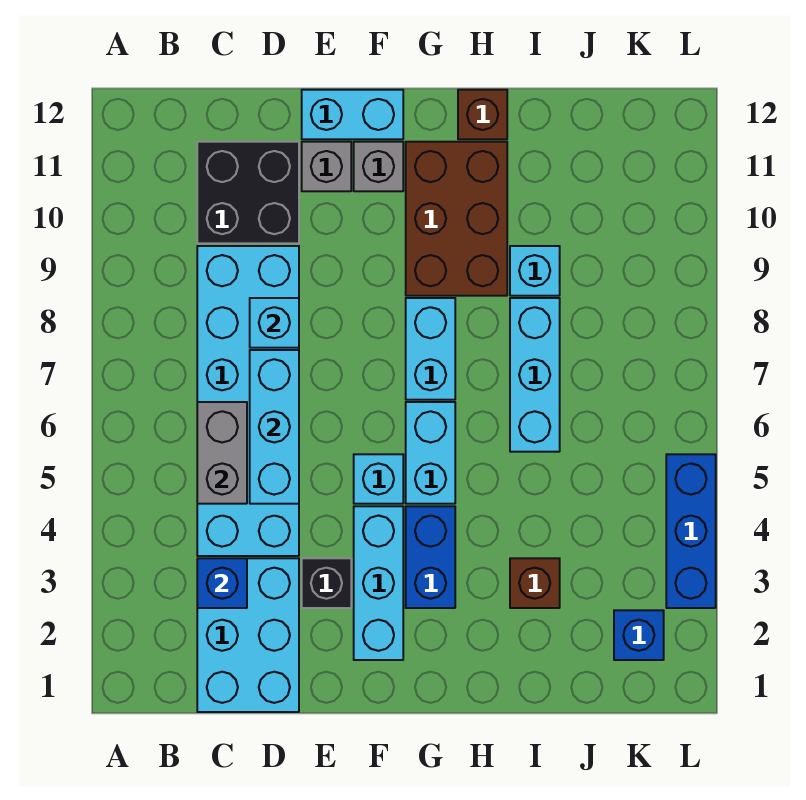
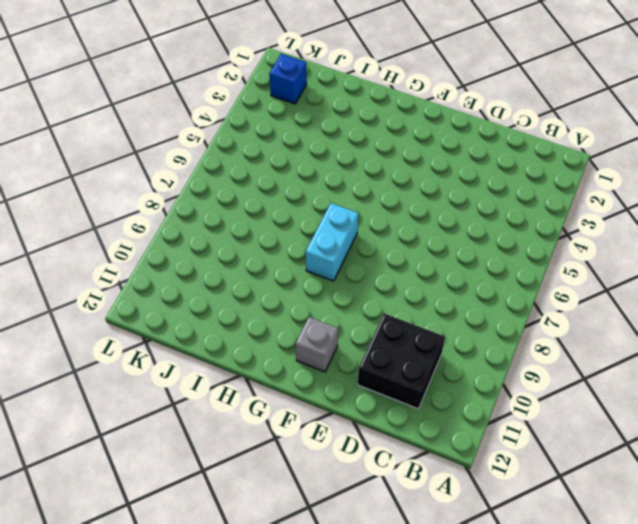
none -> cyan 2x3 brick [197,558,299,712]
none -> cyan 2x6 brick [197,246,299,556]
none -> black 1x1 brick [302,558,351,608]

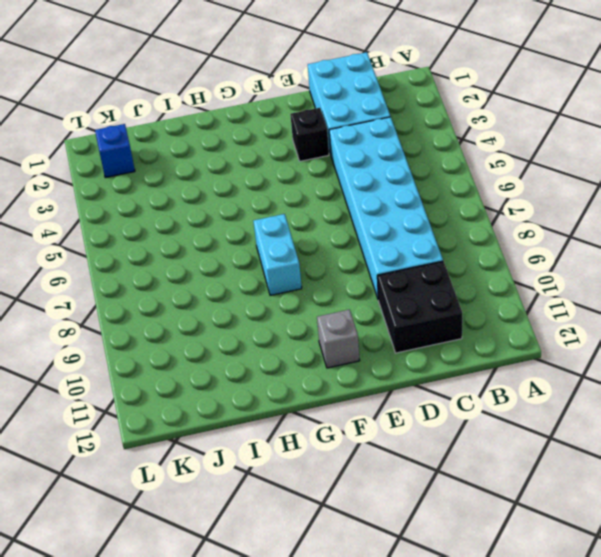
none -> grey 1x1 brick [302,142,351,191]
none -> cyan 1x2 brick [302,90,403,139]
none -> cyan 1x3 brick [354,506,403,660]

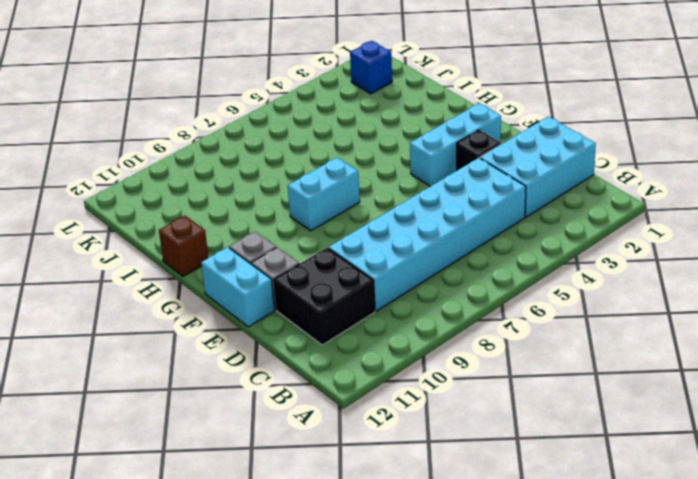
none -> cyan 1x1 brick [354,454,403,504]
none -> blue 1x2 brick [406,506,455,608]
none -> cyan 1x2 brick [406,402,455,504]

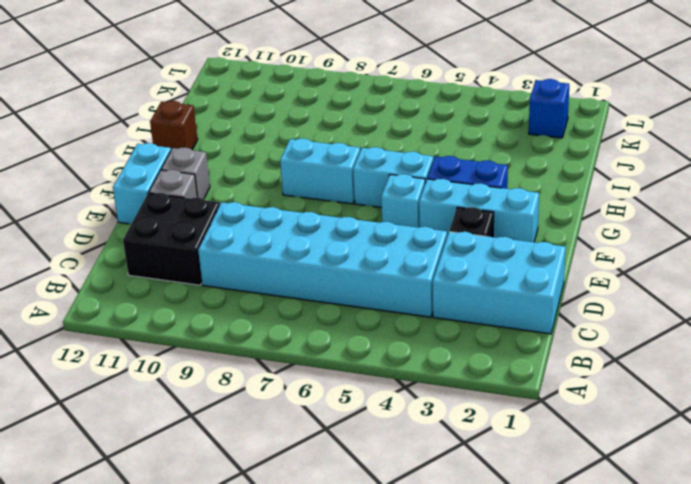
none -> brown 2x3 brick [406,142,507,296]
none -> brown 1x1 brick [510,558,560,608]
none -> cyan 1x3 brick [510,298,560,452]

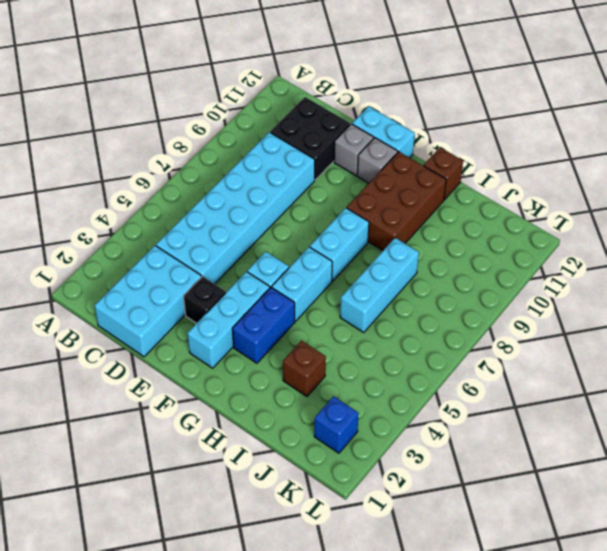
none -> cyan 1x1 brick [510,246,560,296]
none -> blue 1x3 brick [666,454,716,608]
none -> blue 1x1 brick [197,558,247,608]

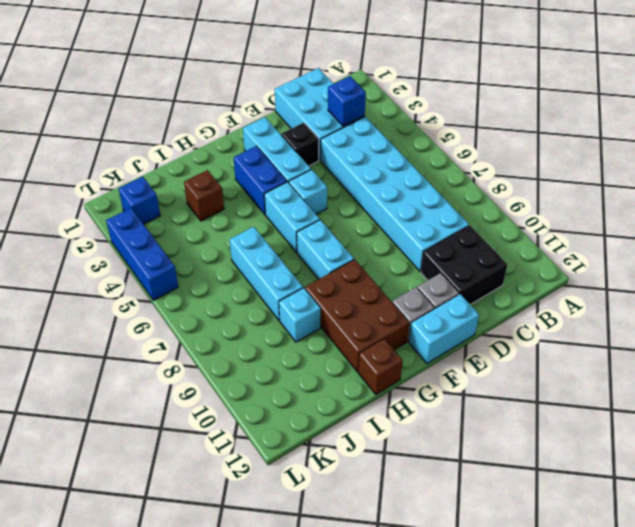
none -> grey 1x2 brick [197,402,247,504]
none -> cyan 1x3 brick [250,350,299,504]
none -> cyan 1x1 brick [250,298,299,348]

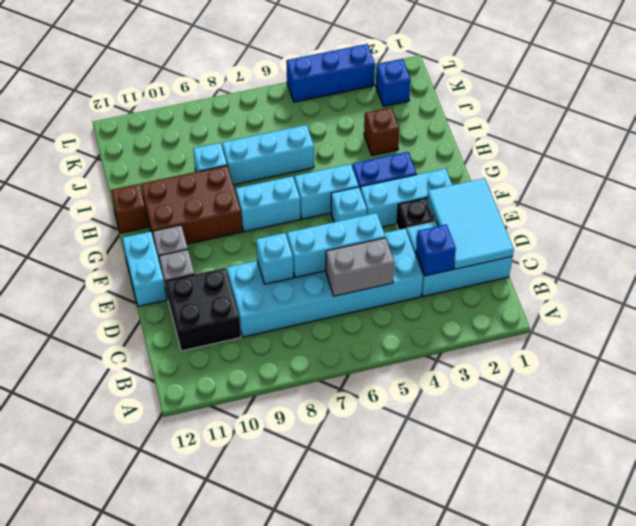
cyan 2x3 tile [427,178,514,269] -> none

